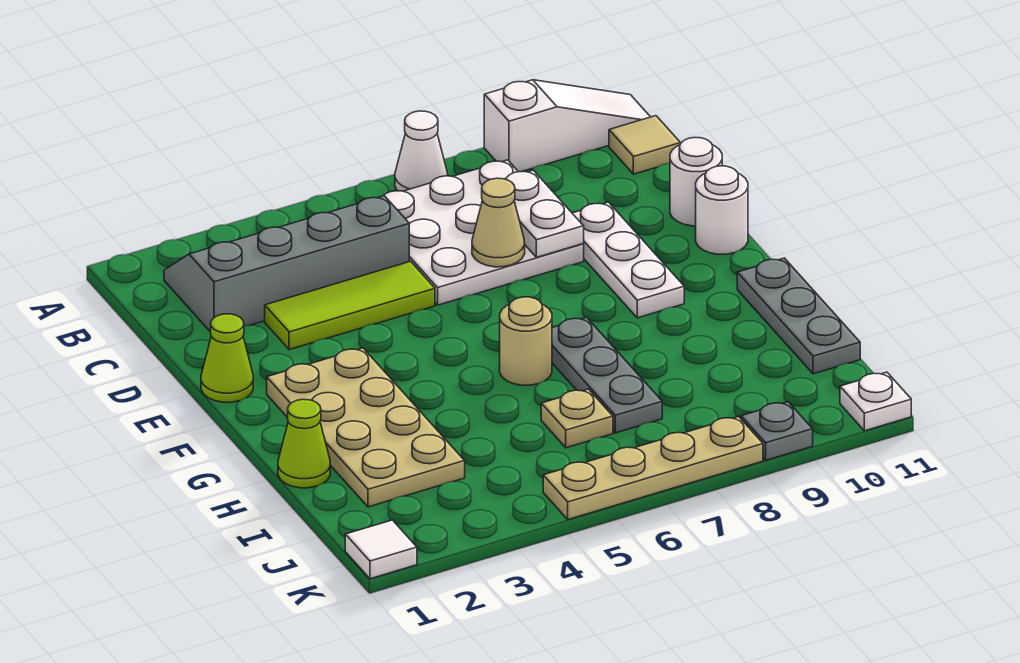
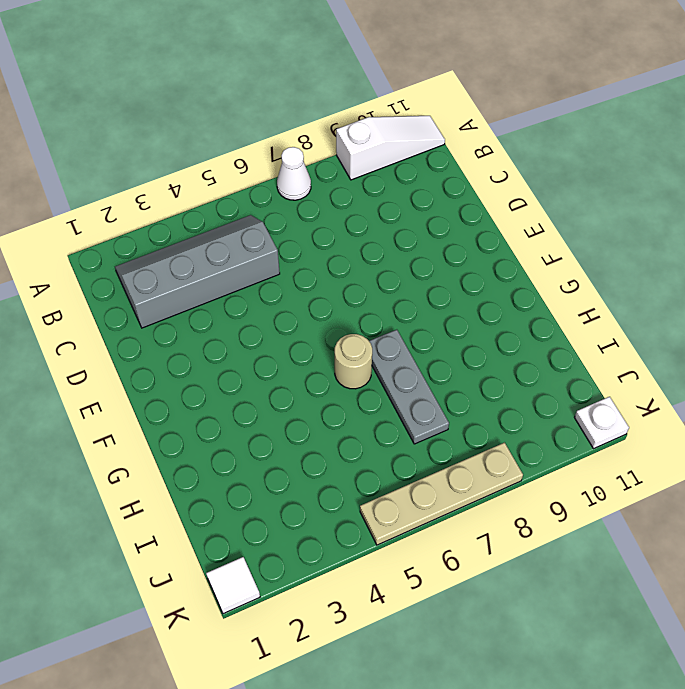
none -> white 3x3 plate [383,160,584,305]
none -> tan 1x1 tile [609,116,681,174]
none -> lime 1x3 tile [265,261,435,350]

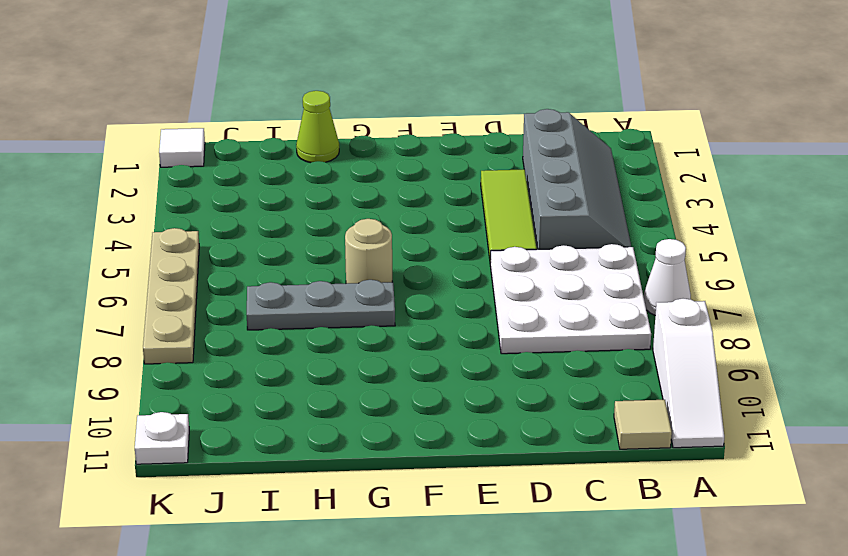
none -> white 1x3 plate [572,202,684,318]
none -> white 1x1 round brick [670,137,722,226]
none -> lime 1x1 cone [201,314,253,402]

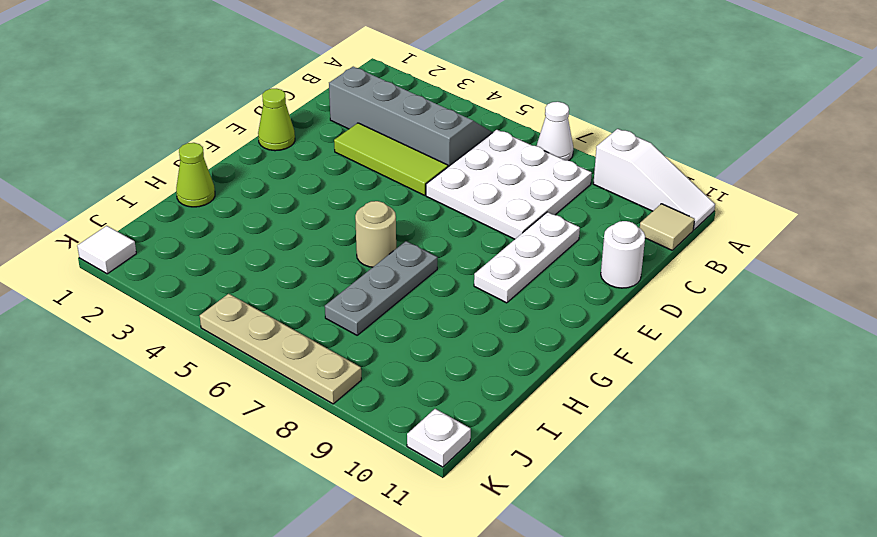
none -> white 1x1 round brick [696,166,748,254]
none -> tan 2x4 plate [267,348,465,507]
none -> grey 1x3 plate [737,258,860,374]

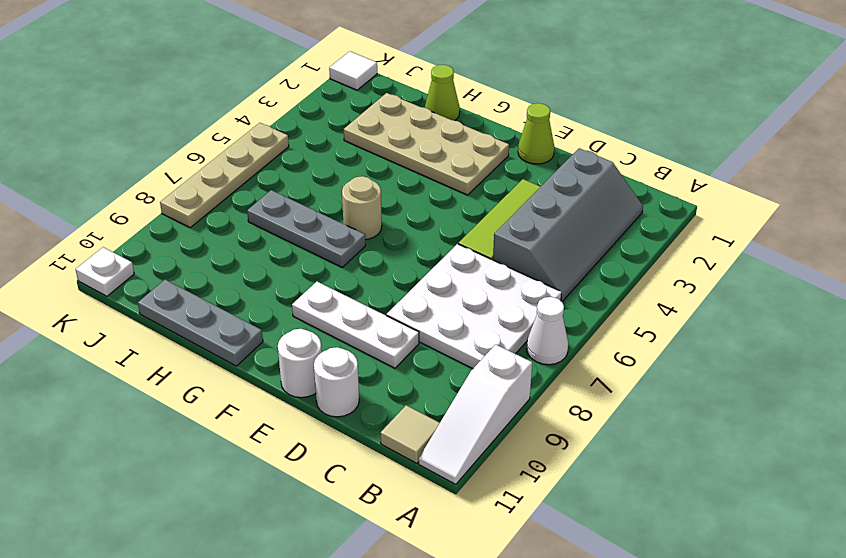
none -> tan 1x1 plate [541,389,613,448]
none -> grey 1x1 plate [741,402,813,460]
none -> white 1x2 plate [506,170,584,257]

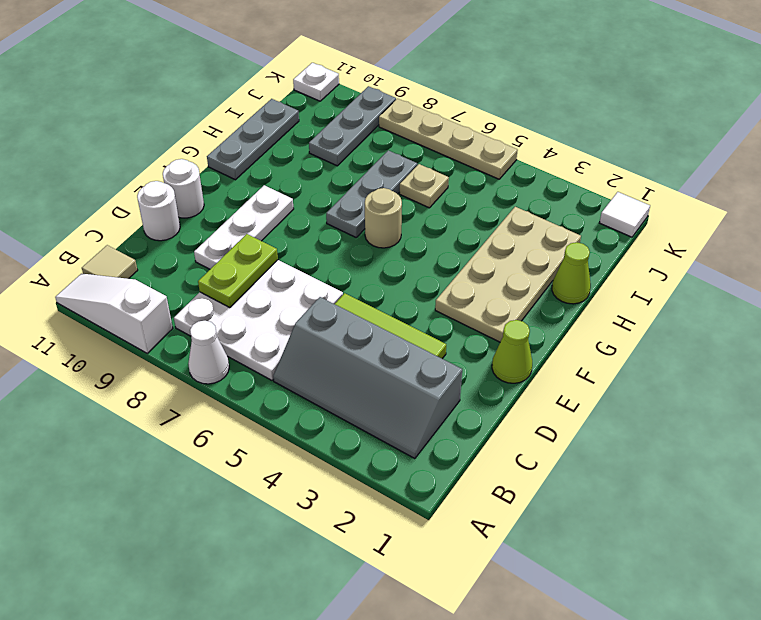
lime 1x2 plate [198,234,278,308] -> white 1x2 plate [506,170,584,257]
grey 1x3 plate [309,86,396,166] -> grey 1x1 plate [741,402,813,460]
none -> tan 1x1 cone [472,178,525,267]

